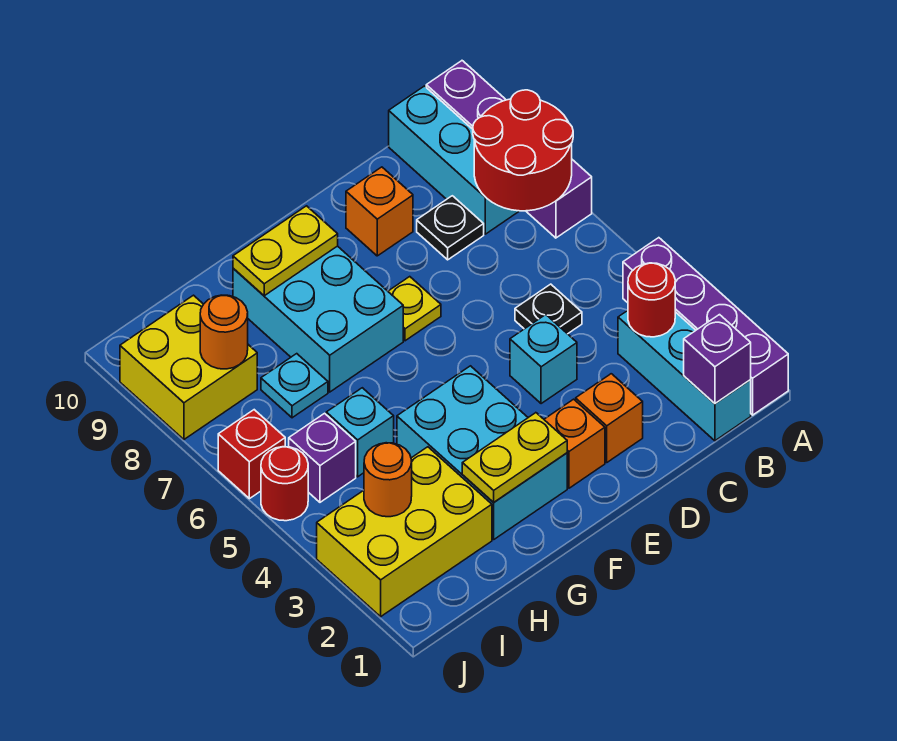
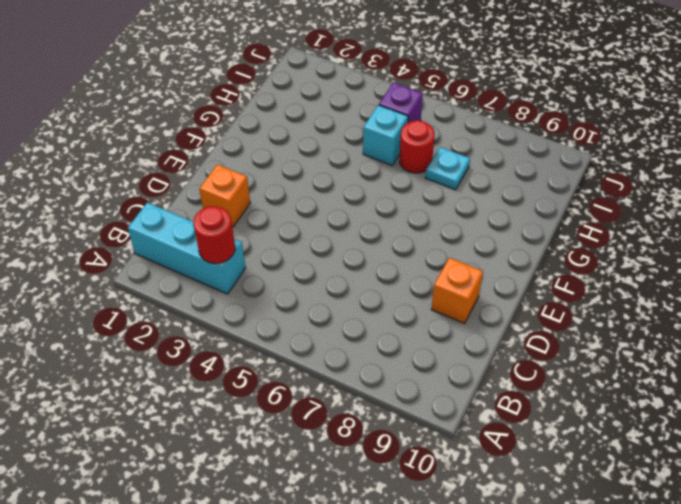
red 1x1 round brick [400,120,435,173] -> red 1x1 round brick moved to [261,447,308,521]
none -> purple 1x4 brick [623,238,788,415]
none -> purple 1x4 brick [426,61,592,238]
none -> cyan 1x3 brick [389,86,519,234]

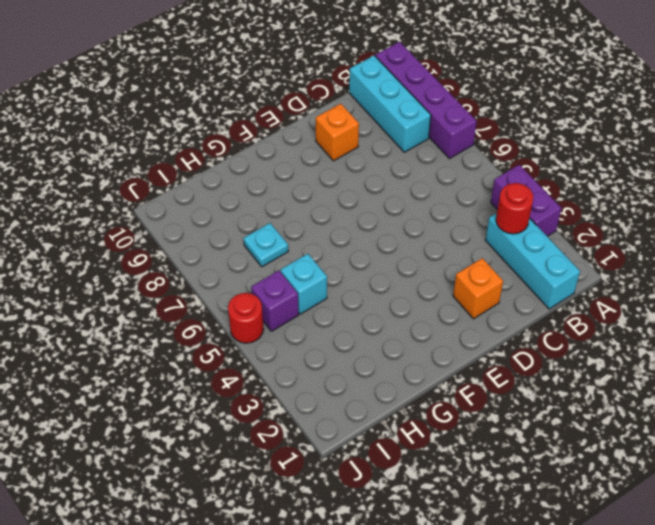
purple 1x2 brick [491,165,561,236] -> purple 1x4 brick [623,238,788,415]
none -> black 1x1 plate [515,284,582,334]
none -> black 1x1 plate [417,196,484,260]
none -> cyan 1x1 brick [510,315,577,404]

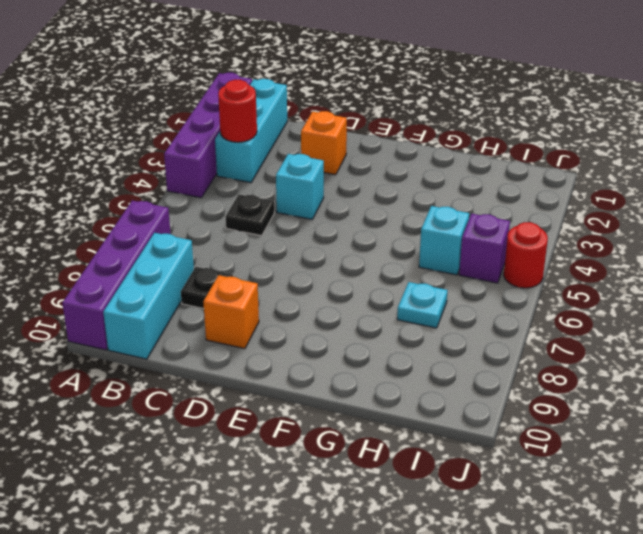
none -> orange 1x1 brick [544,399,605,488]
none -> yellow 1x1 plate [388,277,441,341]
none -> cyan 2x3 brick [397,366,567,539]

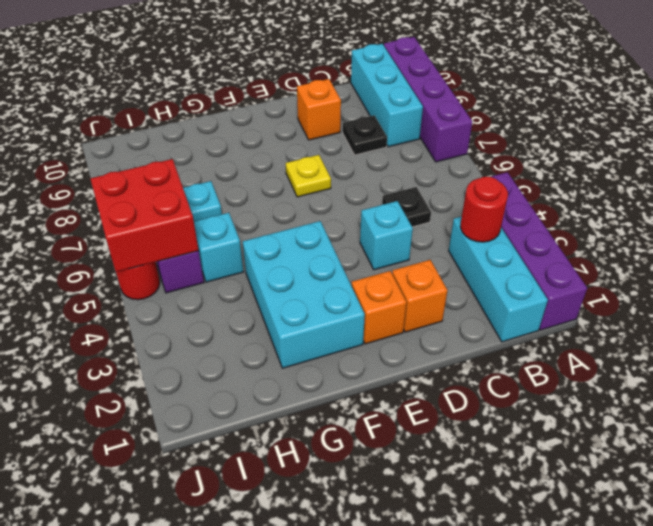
red 2x2 brick [90,159,199,272] -> none
none -> cyan 2x3 brick [233,246,403,392]
none -> yellow 2x3 brick [317,447,492,617]
none -> yellow 2x2 brick [120,295,257,439]

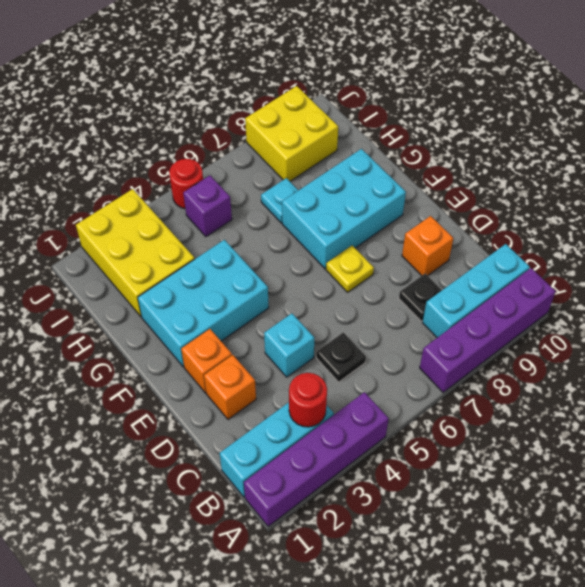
none -> cyan 1x1 brick [326,388,394,477]
none -> red 1x1 brick [218,410,285,499]
none -> red 2x2 round brick [473,90,573,211]

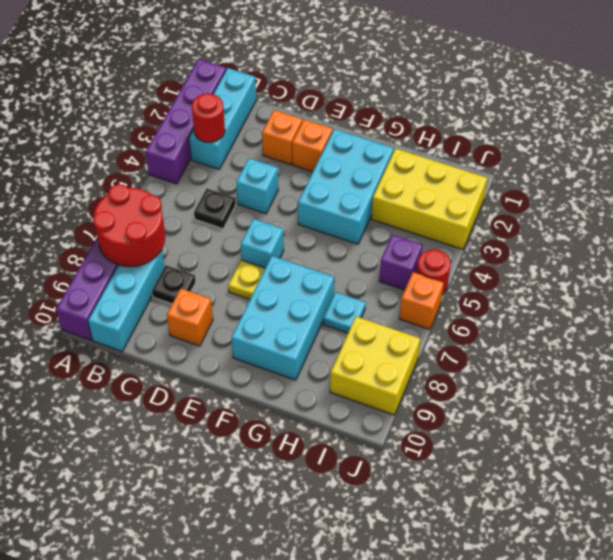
cyan 1x1 brick [241,219,284,268] -> cyan 1x1 brick moved to [326,388,394,477]
orange 1x1 brick [399,272,444,330] -> red 1x1 brick [218,410,285,499]
none -> purple 1x1 brick [684,315,751,403]
none -> yellow 1x2 plate [462,413,567,503]
none -> yellow 1x2 plate [233,206,338,296]

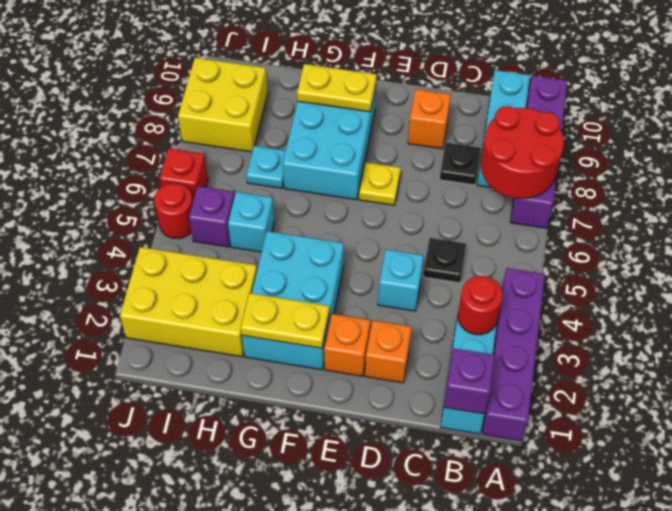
none -> orange 1x1 round brick [364,443,412,517]
none -> orange 1x1 round brick [200,295,248,369]

